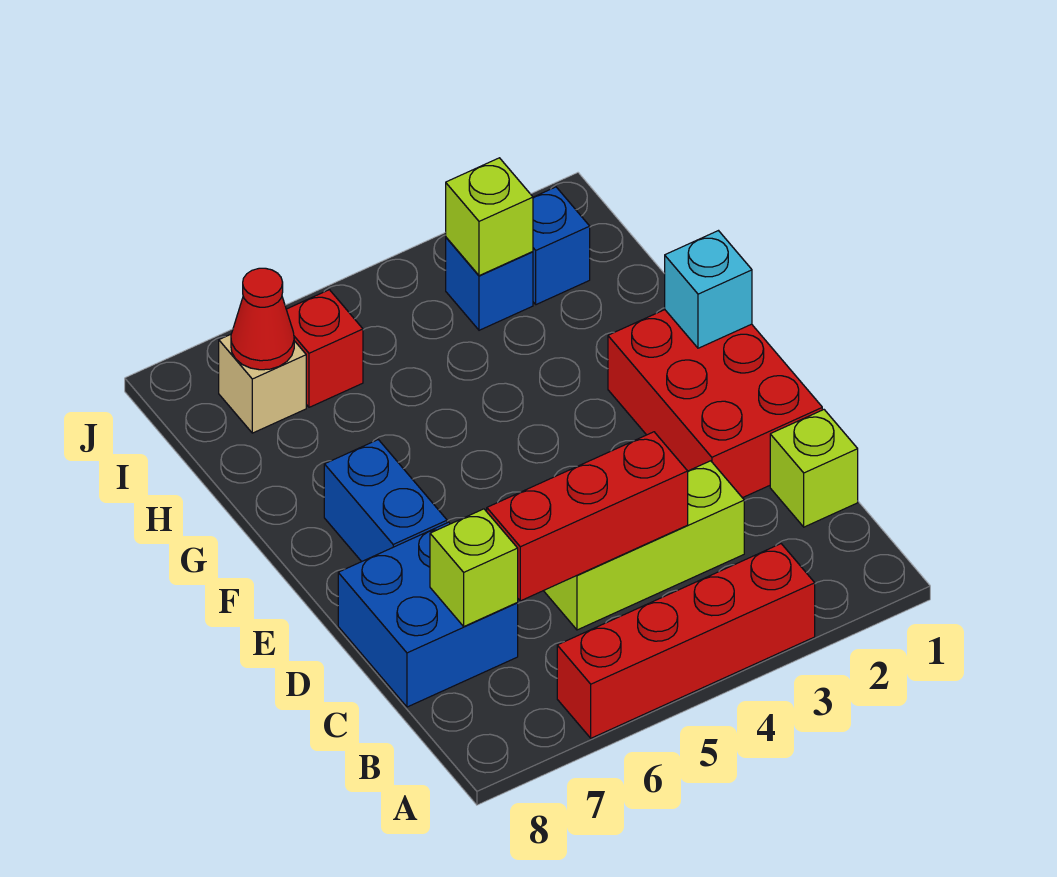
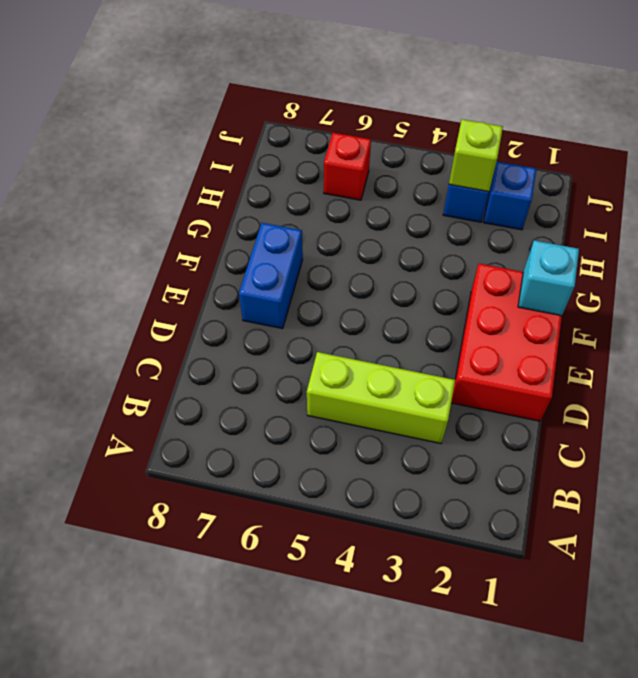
none -> red 1x4 brick [557,544,815,738]
none -> lime 1x1 brick [770,410,858,527]
none -> blue 2x2 brick [338,522,518,707]

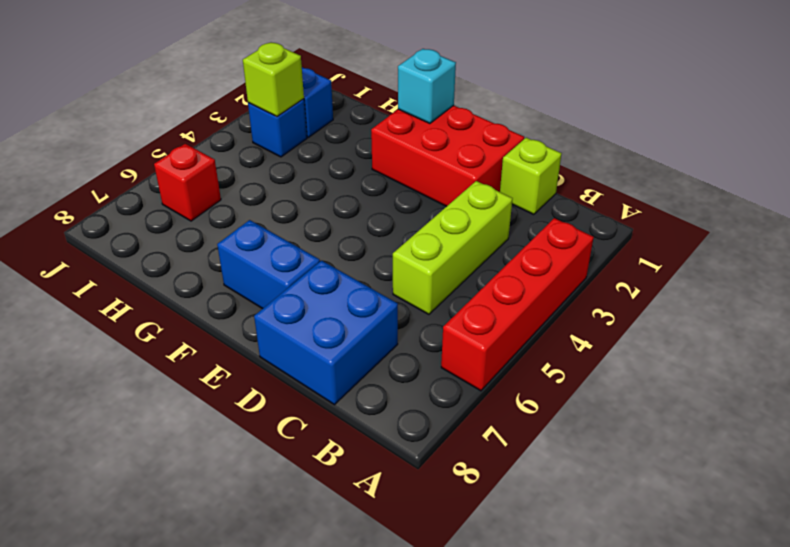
none -> tan 1x1 brick [219,334,306,433]
none -> red 1x3 brick [487,432,688,601]
none -> lime 1x1 brick [430,509,518,626]

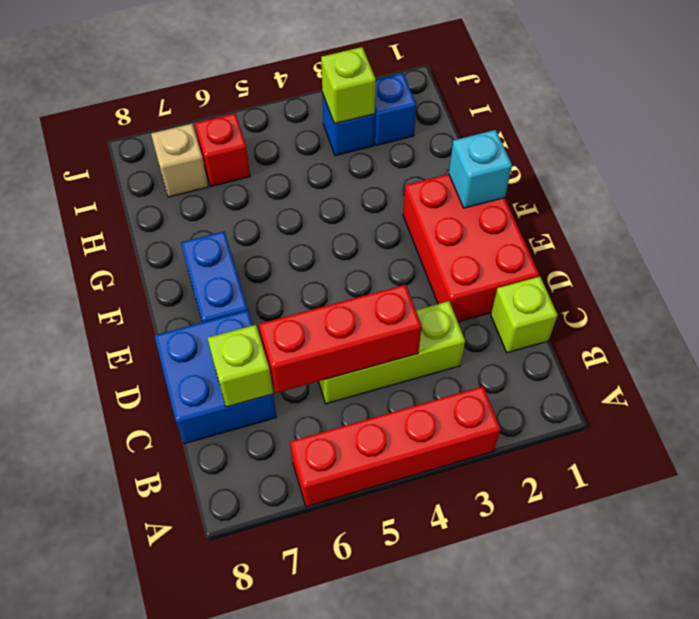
none -> red 1x1 cone [231,268,294,370]

